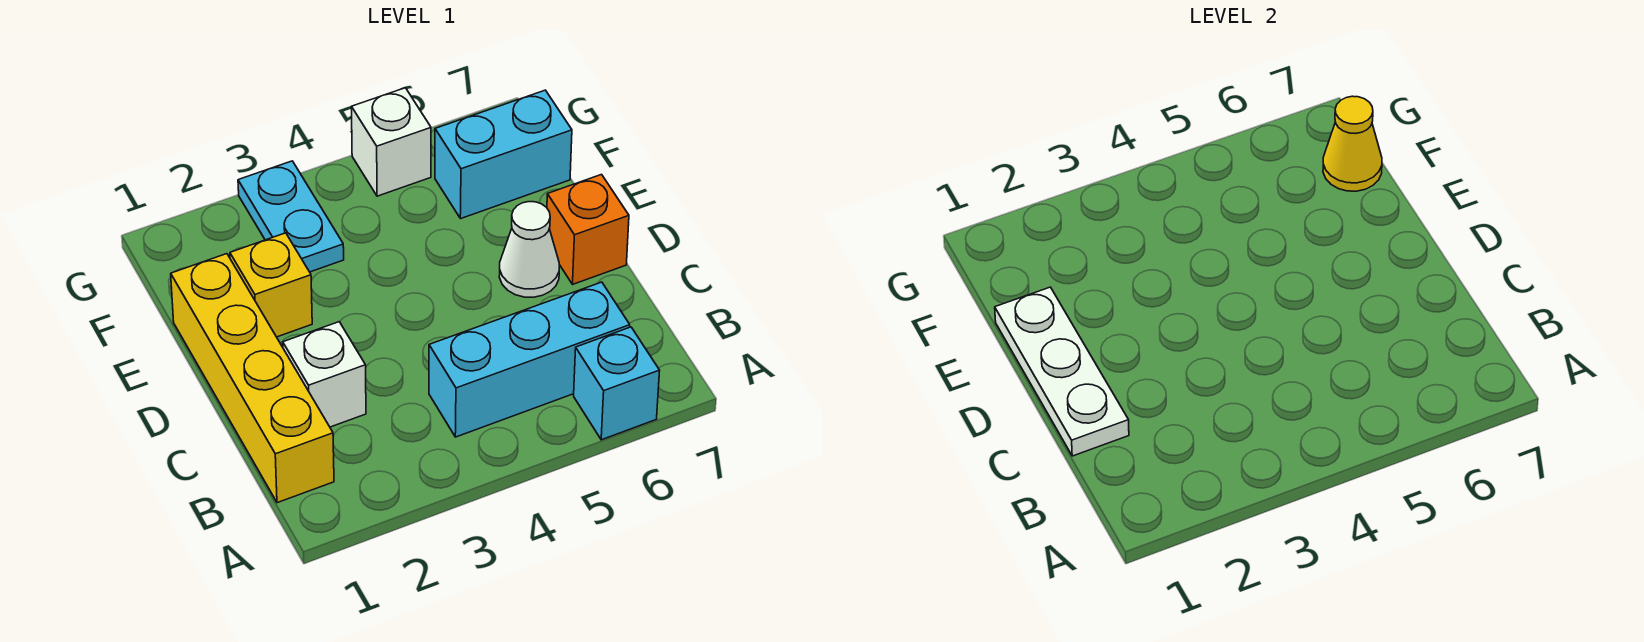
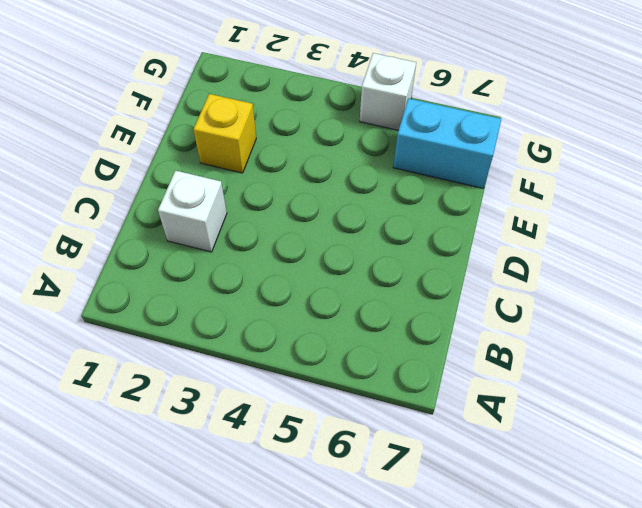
none -> cyan 1x1 brick [574,327,660,440]
none -> yellow 1x4 brick [171,254,334,503]
none -> cyan 1x3 brick [429,282,630,437]

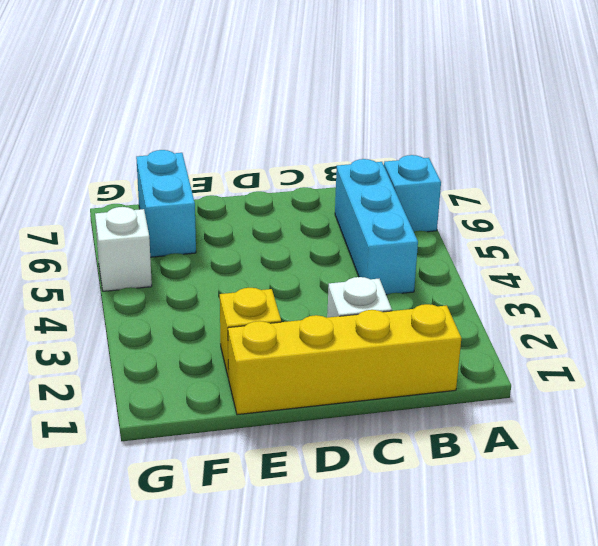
none -> white 1x1 cone [499,202,559,297]
none -> orange 1x1 brick [547,175,629,284]
none -> cyan 1x2 plate [238,161,344,272]

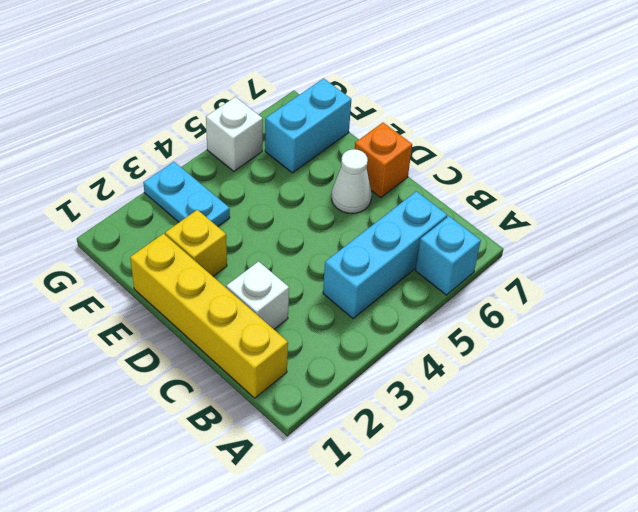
none -> white 1x3 plate [995,287,1129,456]
none -> yellow 1x1 cone [1323,96,1382,191]

